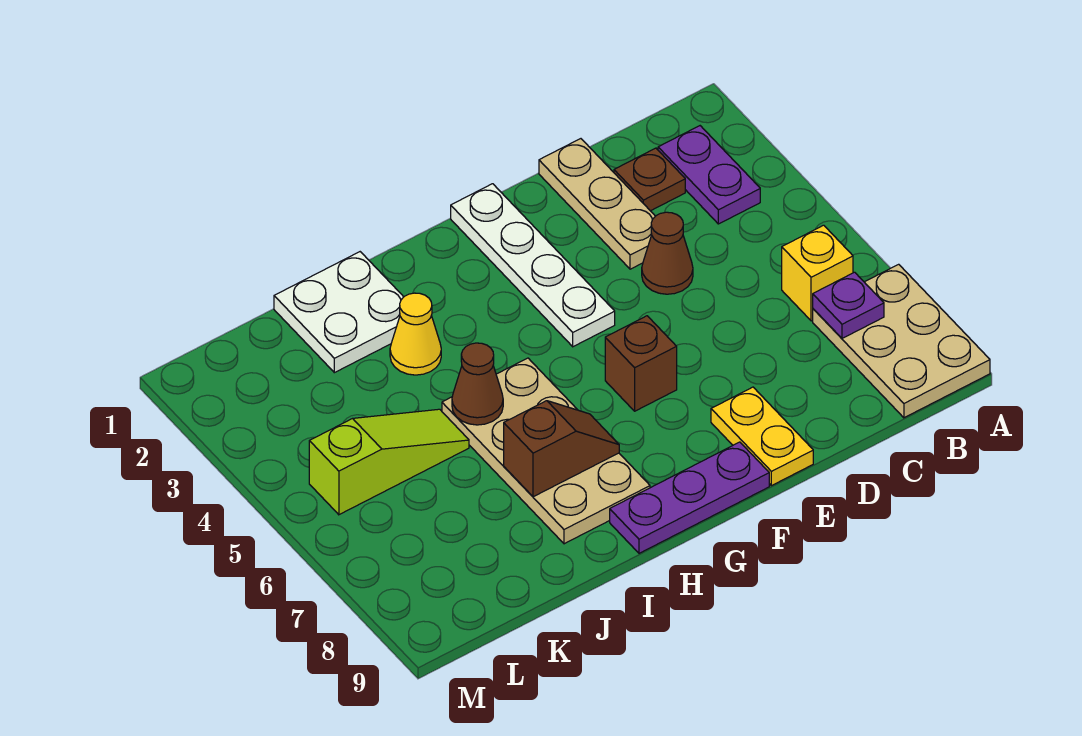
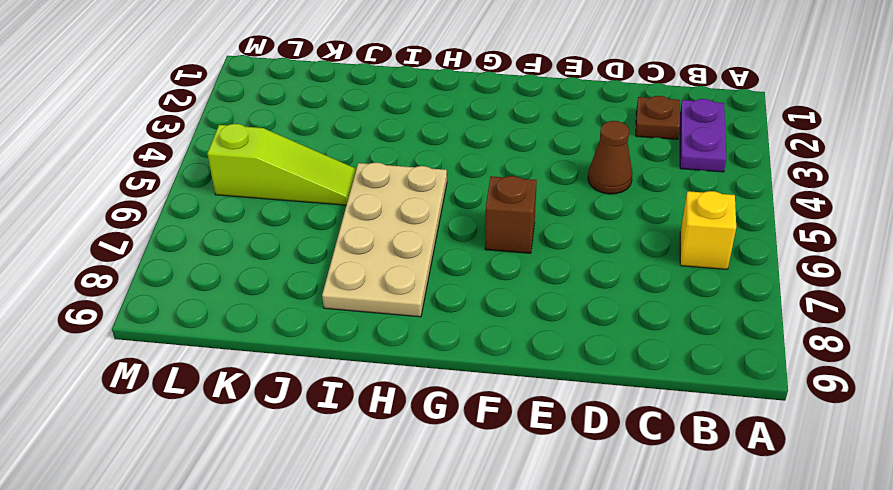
none -> tan 2x3 plate [813,264,990,418]
none -> tan 1x3 plate [539,139,655,269]
none -> yellow 1x2 plate [711,387,813,486]

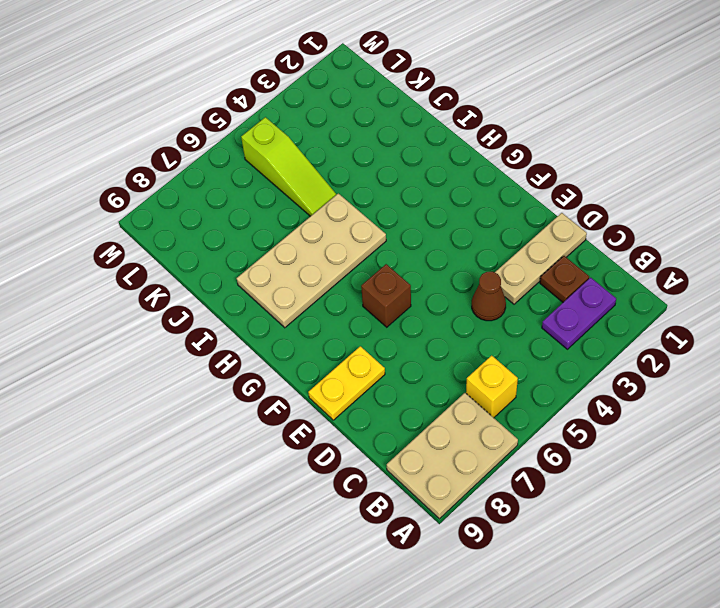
none -> white 1x4 plate [451,184,615,347]
none -> purple 1x3 plate [610,442,769,553]
none -> white 2x2 plate [274,252,403,373]

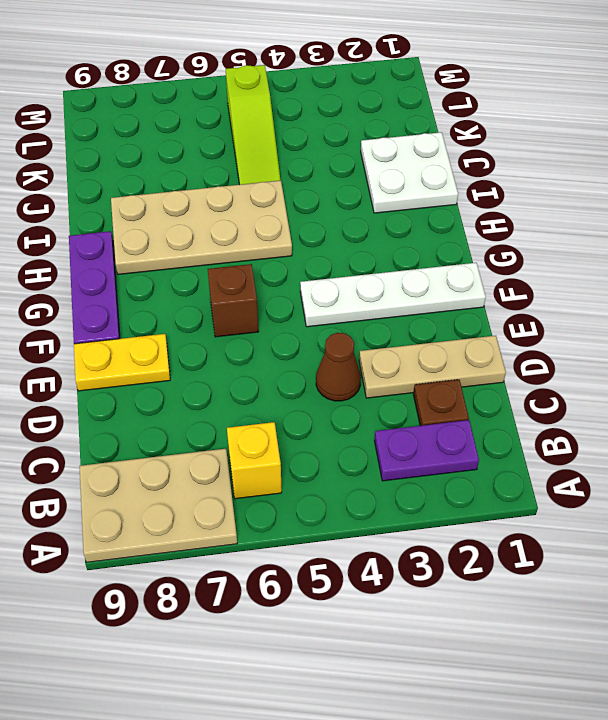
none -> yellow 1x1 cone [390,293,441,375]
none -> purple 1x1 plate [813,272,884,338]
none -> brown 1x2 slope [504,401,619,497]

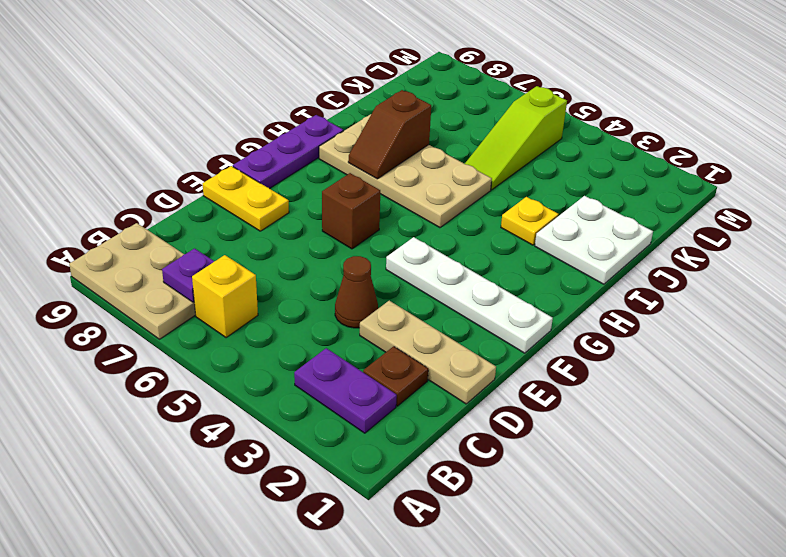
yellow 1x1 plate [501,197,559,245] -> yellow 1x1 cone [390,293,441,375]
none -> brown 1x1 cone [452,343,503,425]

